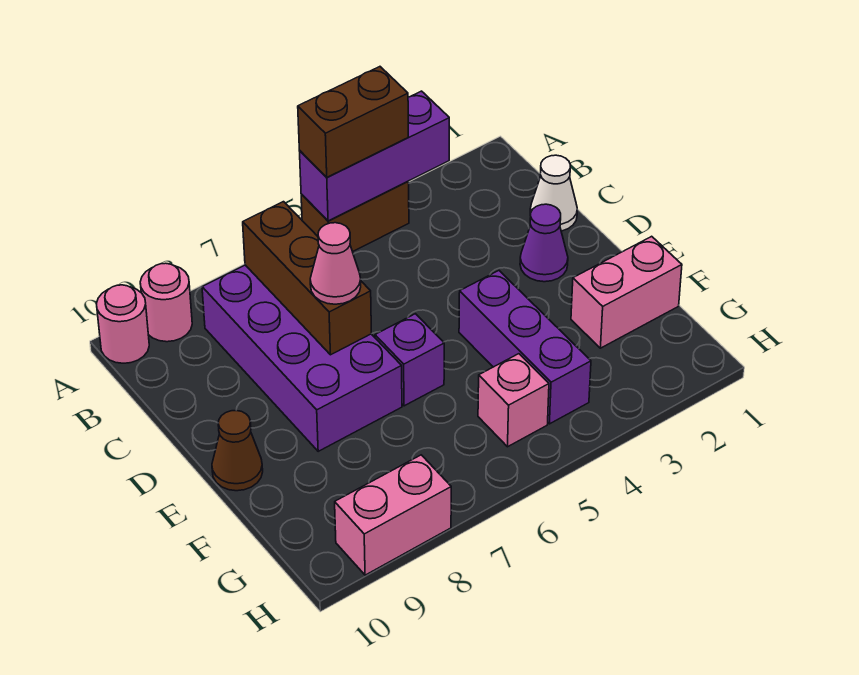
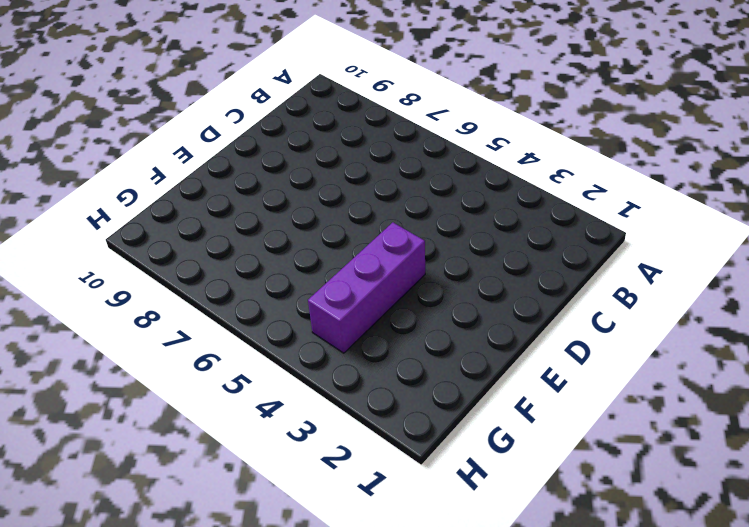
none -> brown 1x2 brick [301,181,409,252]
none -> pink 1x1 round brick [140,263,192,342]
none -> pink 1x1 round brick [96,285,149,363]

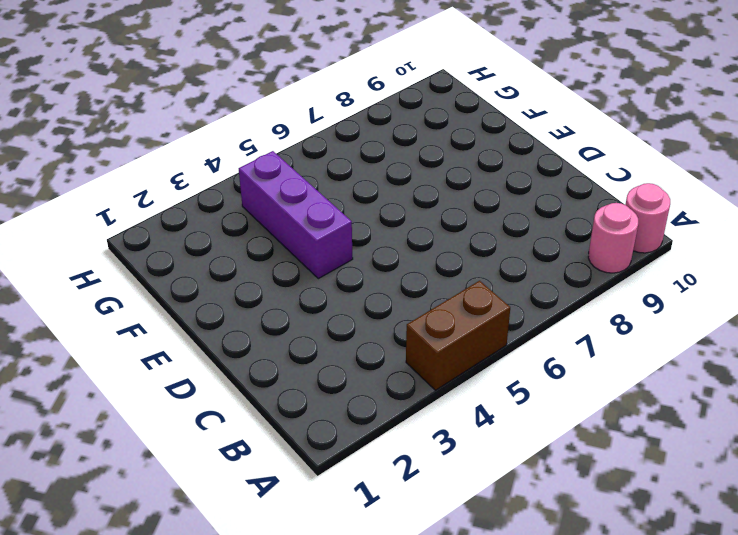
none -> purple 2x4 brick [202,265,402,451]
none -> white 1x1 cone [530,155,577,231]
none -> purple 1x1 cone [520,204,568,282]

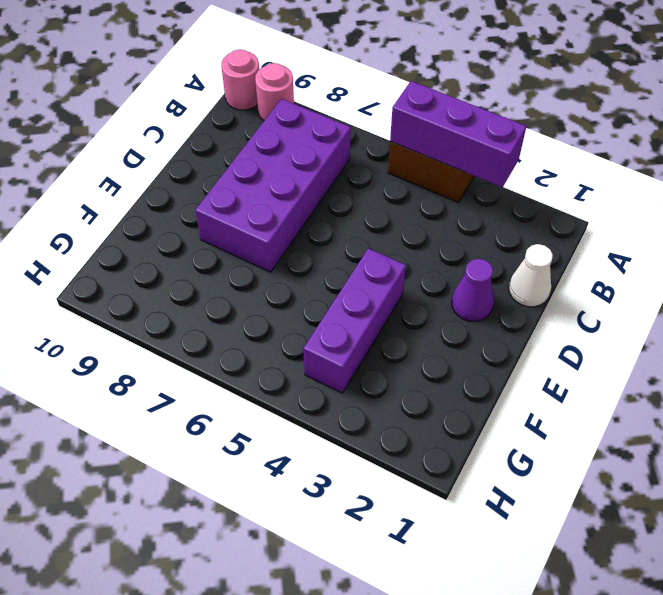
none -> purple 1x1 brick [375,314,444,406]
none -> brown 1x1 cone [212,411,263,491]
none -> pink 1x2 brick [571,236,682,348]

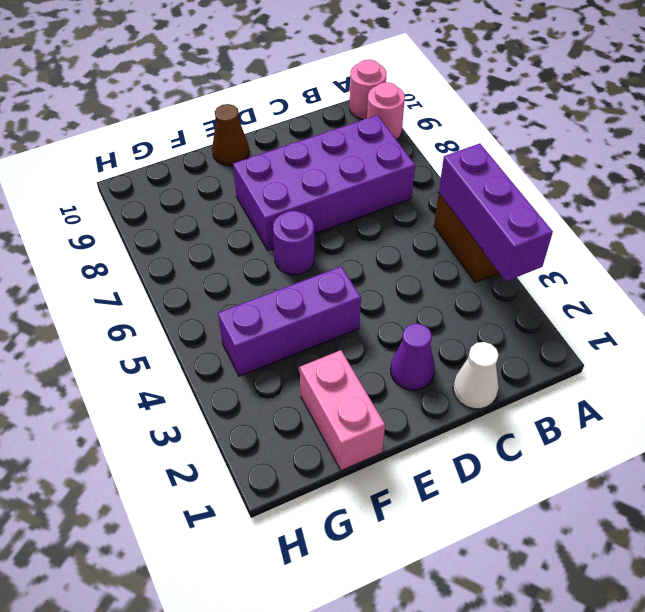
purple 1x1 round brick [273,211,314,275] -> purple 1x1 brick [375,314,444,406]
none -> pink 1x1 brick [478,354,549,447]
none -> pink 1x2 brick [335,455,451,575]
none -> brown 1x3 brick [243,202,371,355]

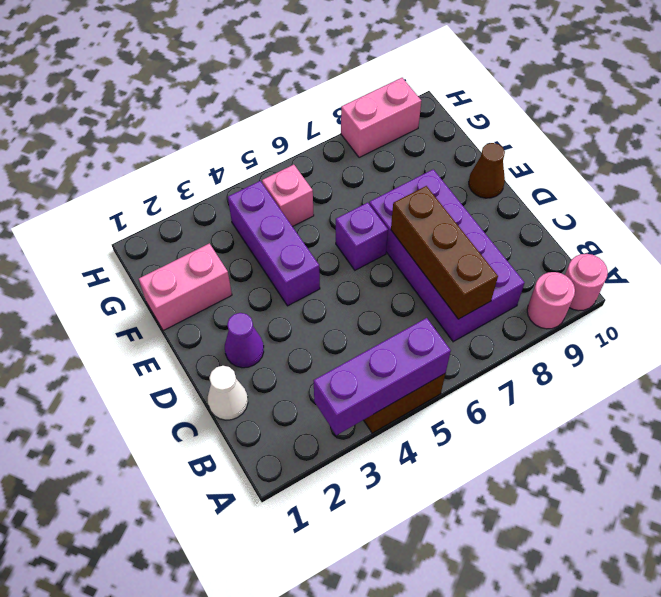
none -> brown 1x2 brick [298,67,408,177]
none -> pink 1x1 cone [310,223,361,304]

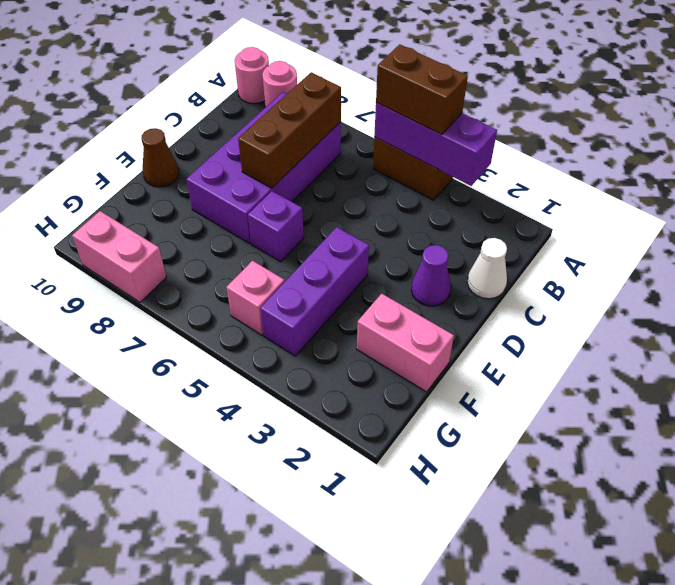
none -> pink 1x1 cone [310,223,361,304]

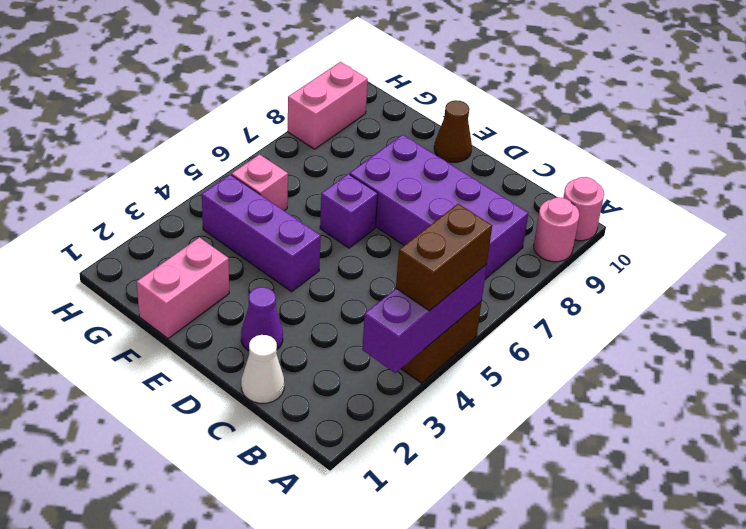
none -> brown 1x3 brick [243,202,371,355]
none -> pink 1x1 cone [310,223,361,304]

